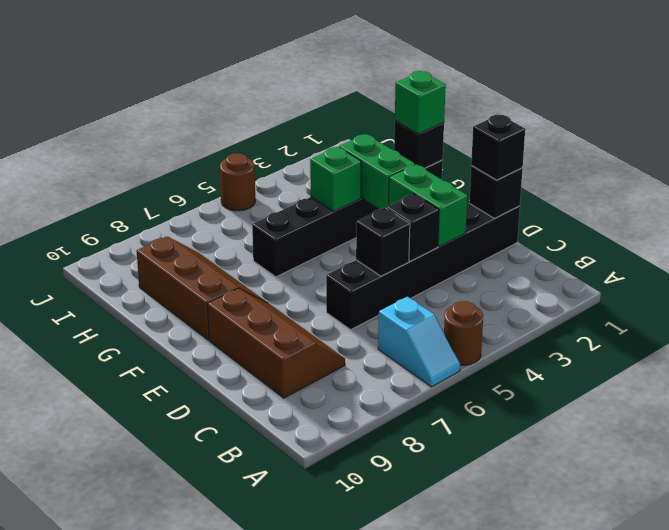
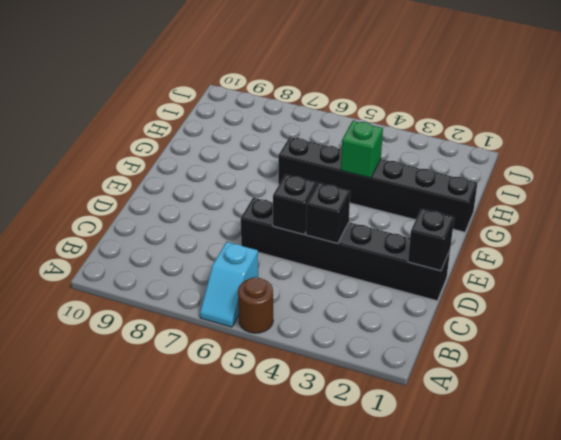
none -> brown 2x3 slope [207,288,345,398]
none -> brown 2x3 slope [137,236,266,340]
none -> brown 1x1 round brick [220,153,255,211]

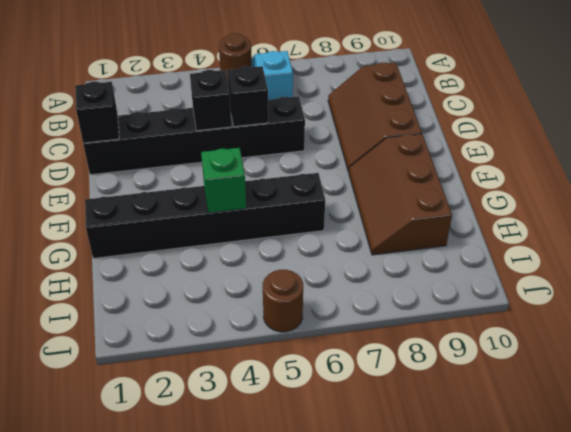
none -> green 1x2 brick [389,164,468,247]
none -> green 1x2 brick [339,134,415,209]
none -> black 1x1 brick [394,121,444,168]

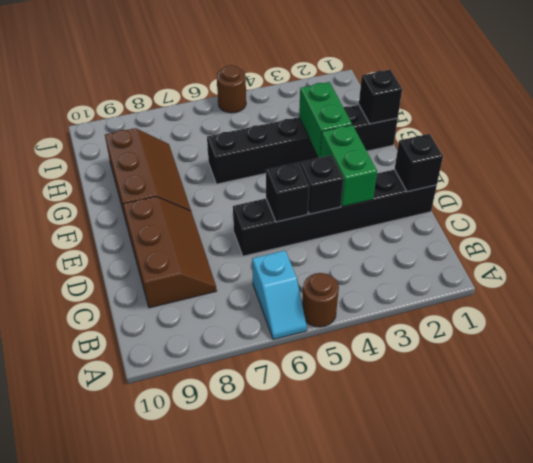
none -> green 1x1 brick [310,147,361,211]
none -> black 1x1 brick [471,114,525,180]
none -> green 1x1 brick [395,71,446,134]

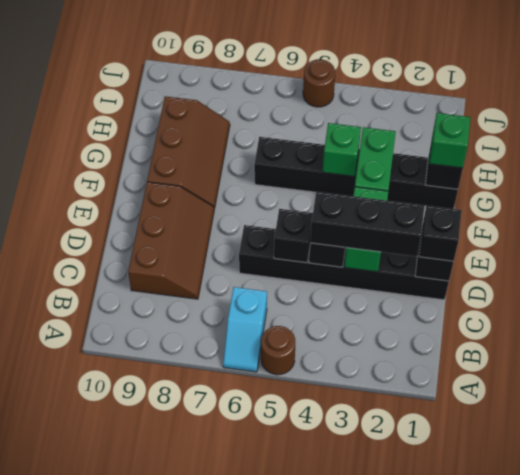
black 1x3 brick [310,192,425,256] -> none

